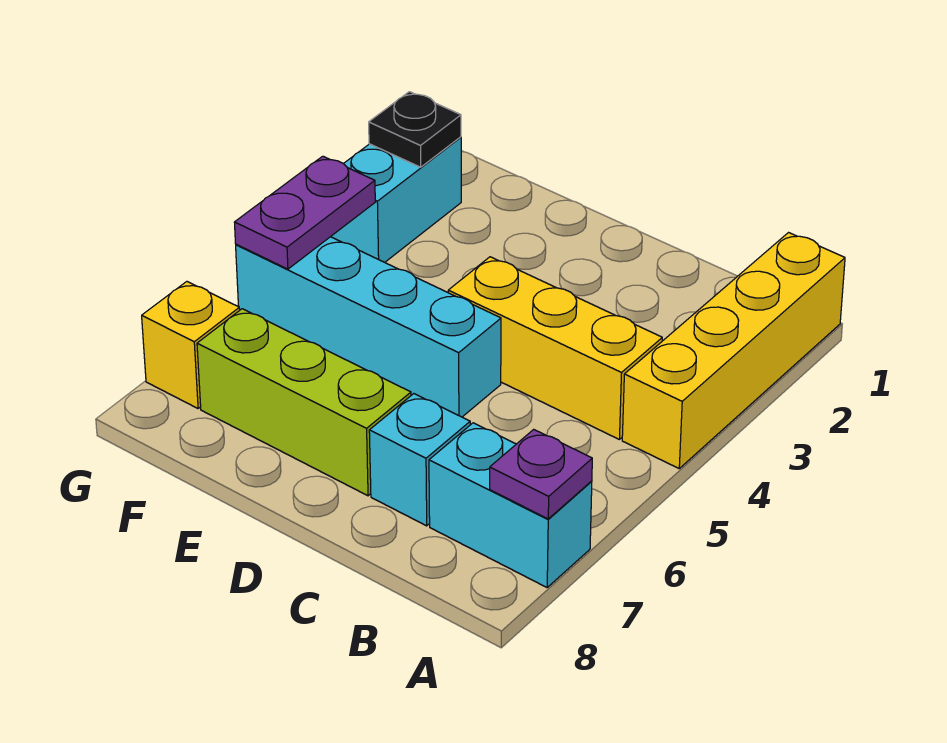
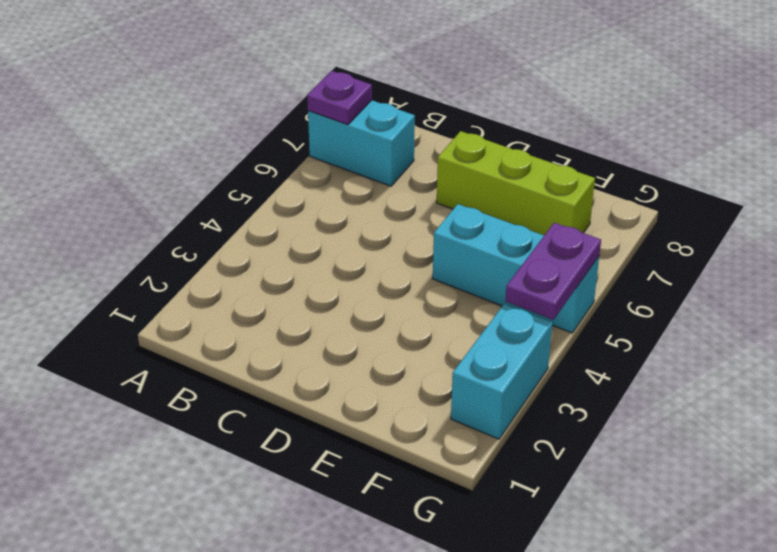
cyan 1x3 brick [433,204,599,333] -> cyan 1x4 brick [236,237,501,417]
none -> yellow 1x4 brick [622,233,845,468]
none -> yellow 1x3 brick [448,257,662,439]

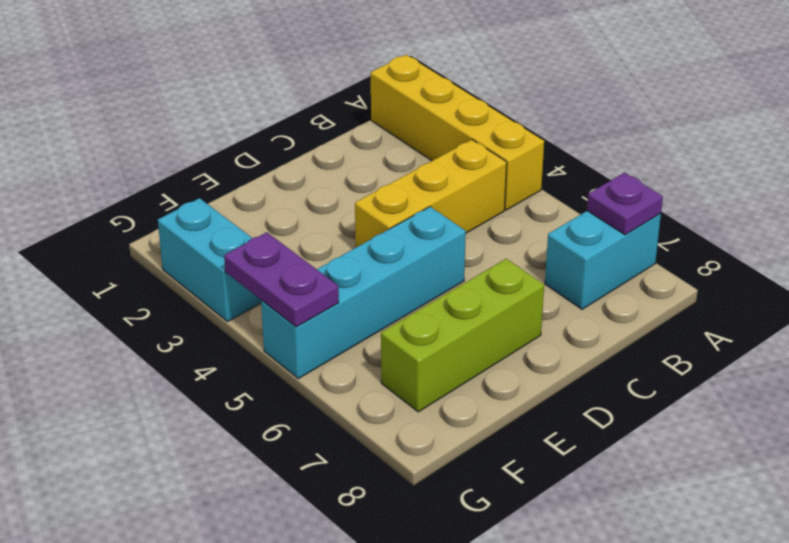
none -> cyan 1x1 brick [369,394,470,526]
none -> yellow 1x1 brick [142,282,240,409]

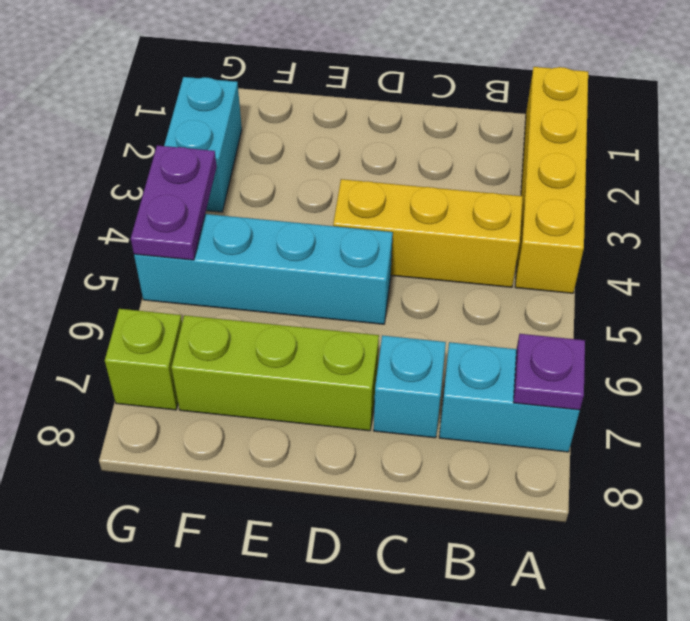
lime 1x1 brick [105,309,182,410] -> yellow 1x1 brick [142,282,240,409]
none -> black 1x1 plate [369,92,461,167]

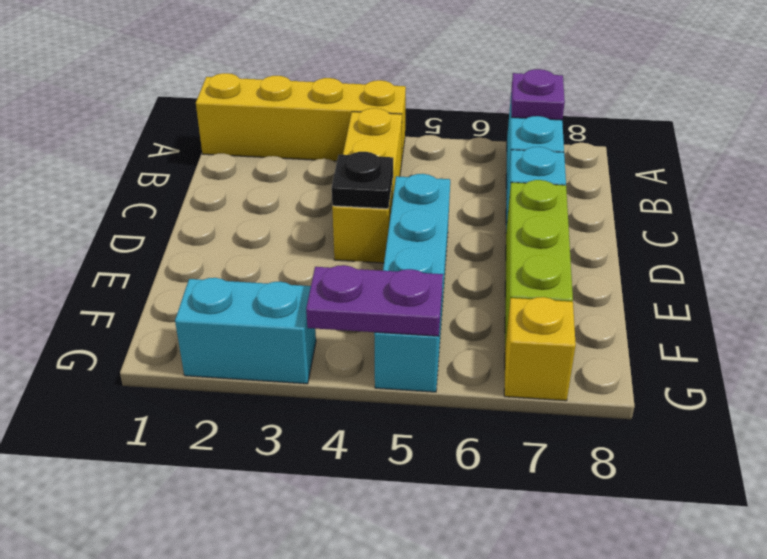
black 1x1 plate [332,152,393,209] -> black 1x1 plate moved to [369,92,461,167]

